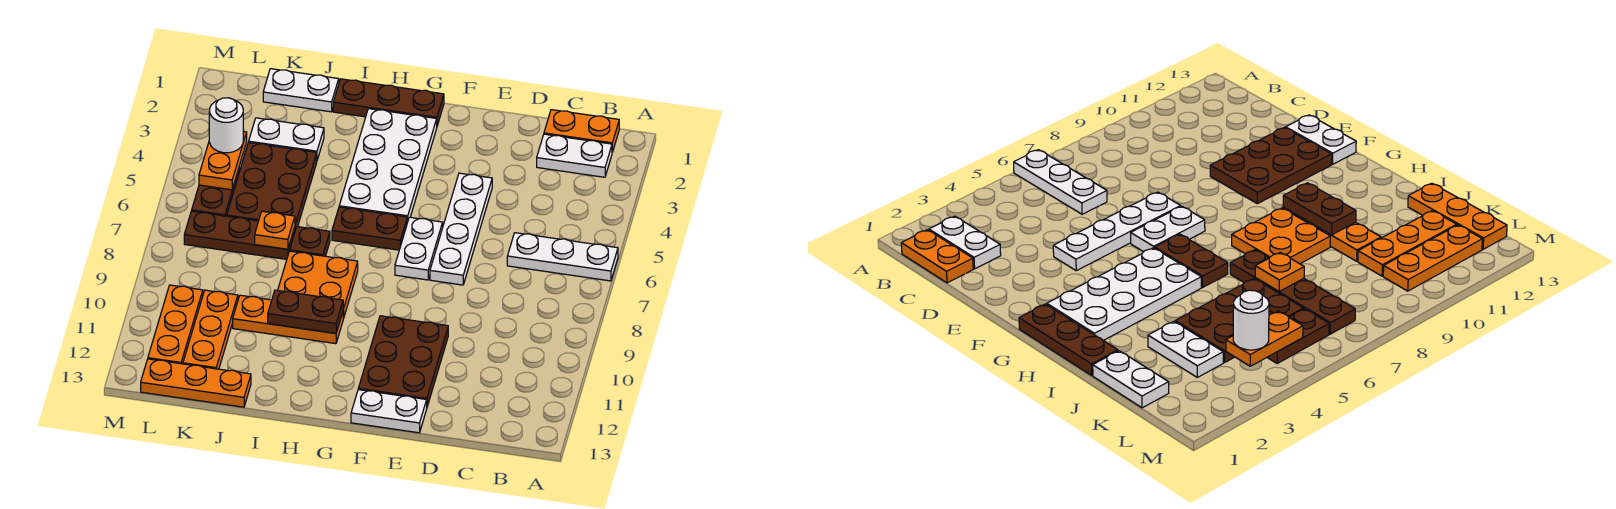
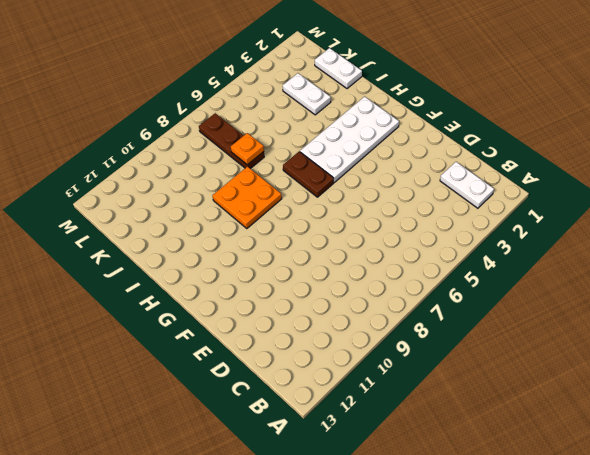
none -> white 1x3 plate [507,233,618,281]
none -> orange 1x2 plate [544,110,619,152]
none -> white 1x4 plate [430,173,492,285]

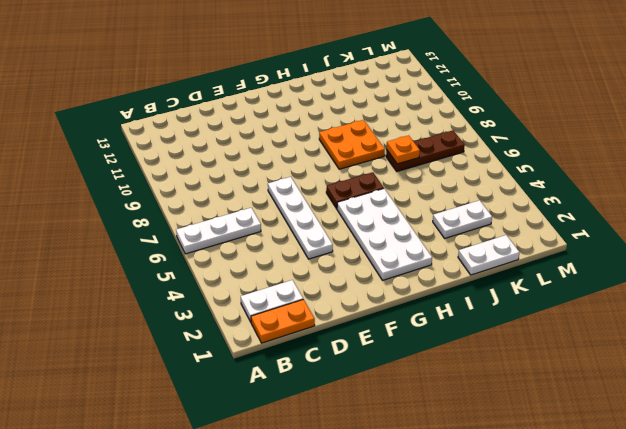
none -> brown 2x3 plate [358,316,448,406]
none -> white 1x2 plate [351,390,427,433]
none -> white 1x2 plate [395,217,443,280]

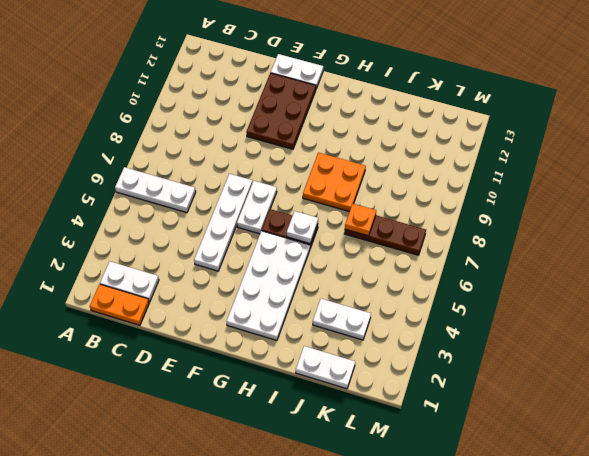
white 1x1 plate [287,211,318,244] -> none
none -> brown 1x3 plate [333,79,444,126]
none -> orange 1x3 plate [233,295,343,344]
none -> brown 1x1 plate [290,227,330,256]

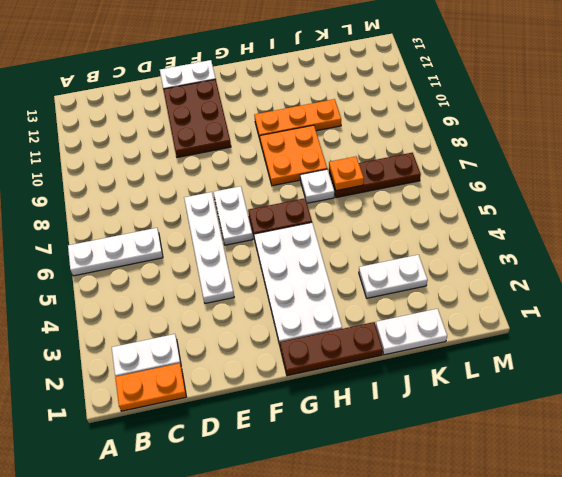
white 1x1 plate [300,169,334,203] -> brown 1x1 plate [290,227,330,256]
none -> brown 2x3 plate [227,142,317,230]
none -> orange 1x3 plate [141,359,251,407]
none -> orange 1x3 plate [183,290,238,369]

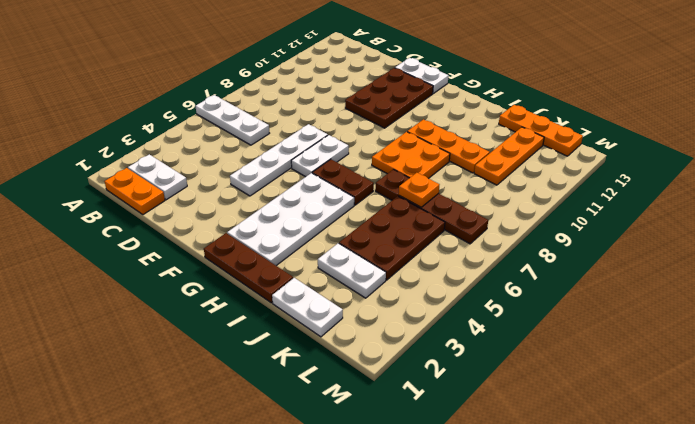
none -> brown 1x2 plate [192,169,239,216]
none -> orange 1x3 plate [148,285,203,364]
none -> brown 1x2 plate [268,290,343,333]

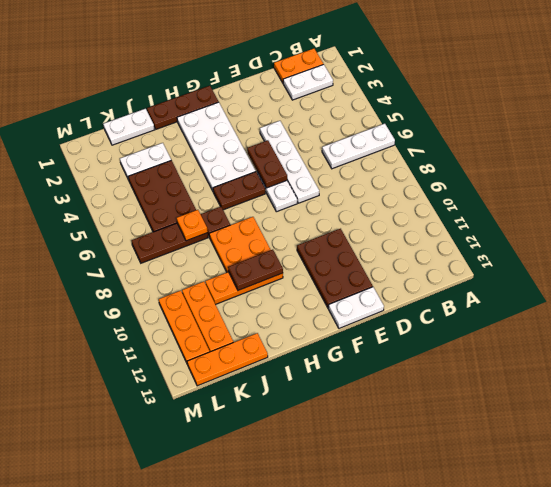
brown 1x2 plate [247,140,287,188] -> brown 1x2 plate moved to [192,169,239,216]
none -> orange 1x2 plate [199,131,247,190]
none -> white 1x1 round brick [209,98,243,153]

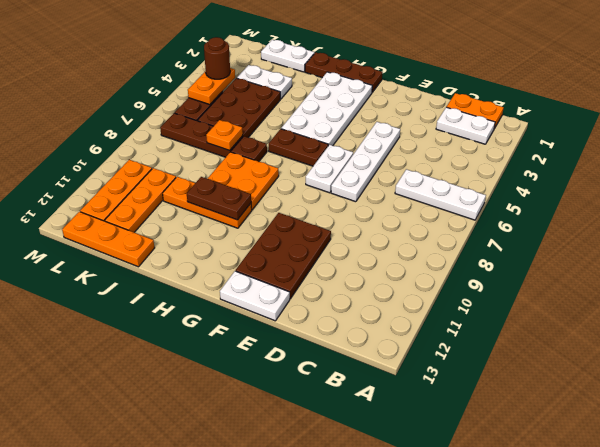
brown 1x1 round brick [204,37,230,79] -> white 1x1 round brick [209,98,243,153]

